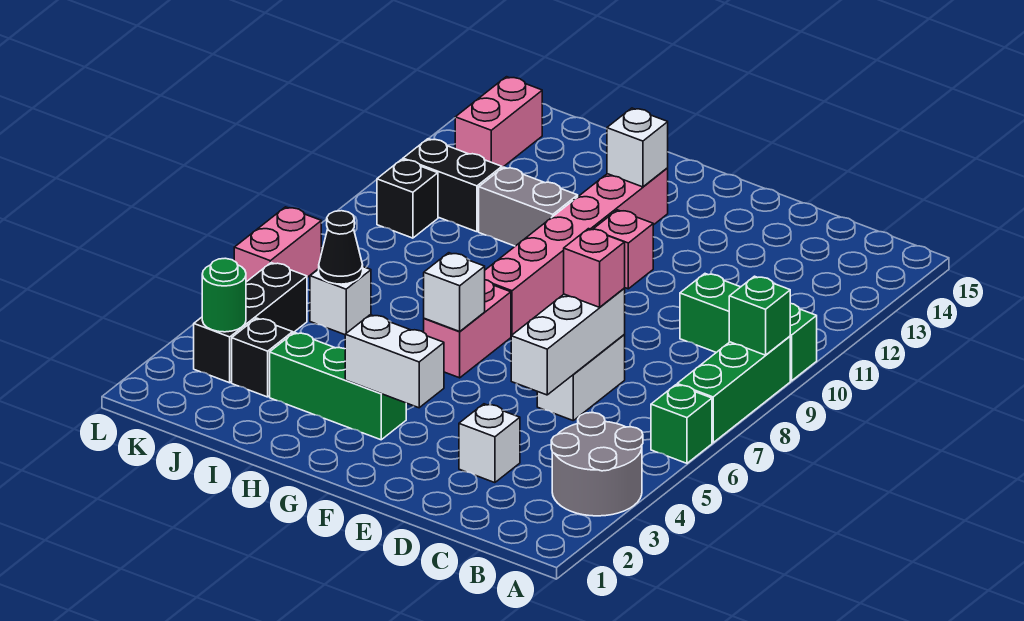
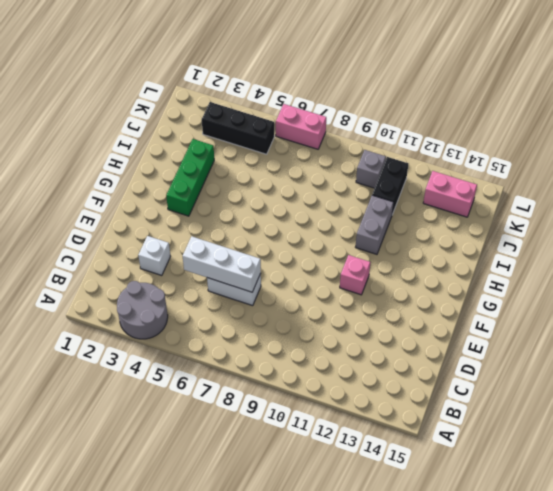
grey 1x1 brick [356,150,386,188] -> black 1x1 brick [377,159,438,238]
none -> green 1x1 brick [651,385,712,463]
none -> green 1x3 brick [677,336,790,443]
none -> green 1x3 brick [680,274,817,381]

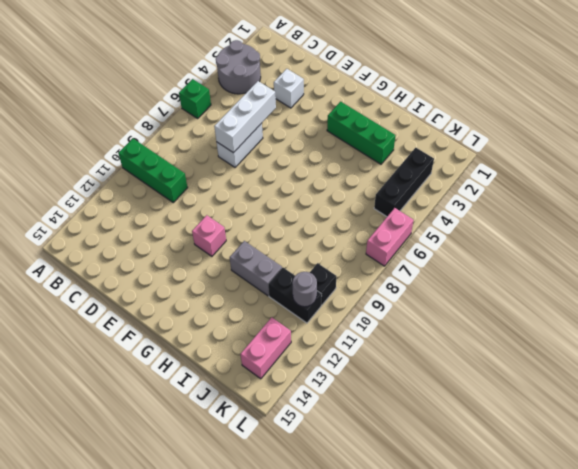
grey 1x1 round brick [292,272,317,307] -> none
none -> green 1x3 brick [677,336,790,443]
none -> pink 1x2 brick [424,280,511,378]
none -> pink 1x6 brick [485,168,668,336]

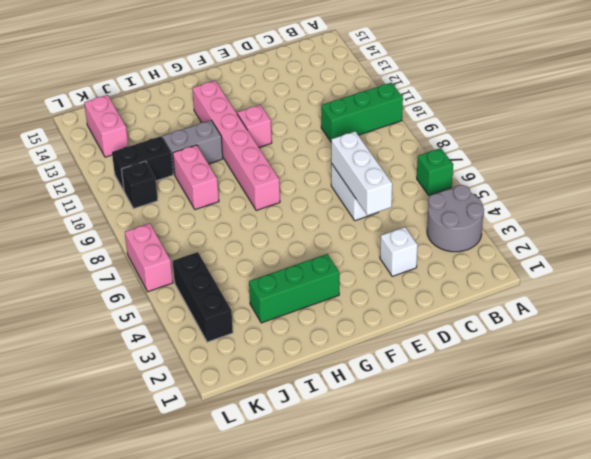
pink 1x2 brick [173,145,219,210] -> pink 1x2 brick moved to [424,280,511,378]
none -> green 1x3 brick [677,336,790,443]
none -> black 1x1 brick [232,318,293,397]
none -> white 1x1 brick [310,267,371,335]

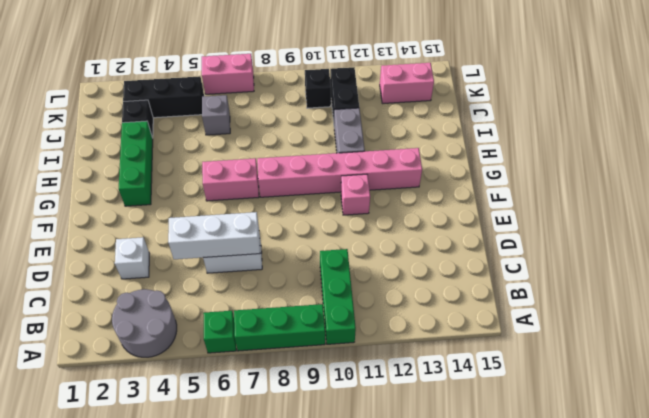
grey 1x1 brick [202,95,230,135] -> white 1x1 brick [310,267,371,335]
none -> green 1x1 brick [729,276,790,355]
none -> white 1x2 brick [345,315,444,408]
none -> white 1x1 brick [424,253,485,331]

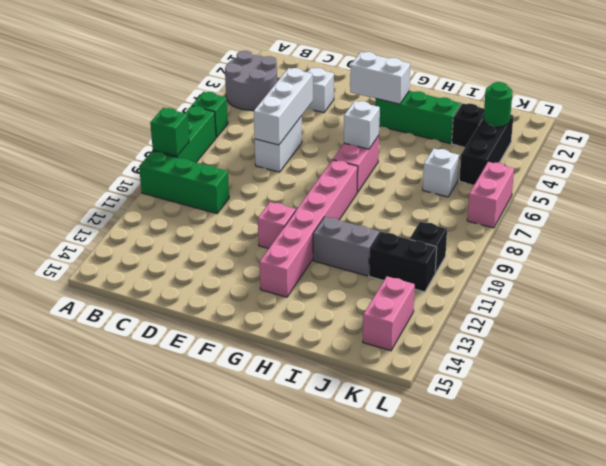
none -> white 1x1 brick [607,108,668,187]
none -> black 1x1 cone [319,211,363,284]
none -> pink 1x1 brick [564,229,625,307]

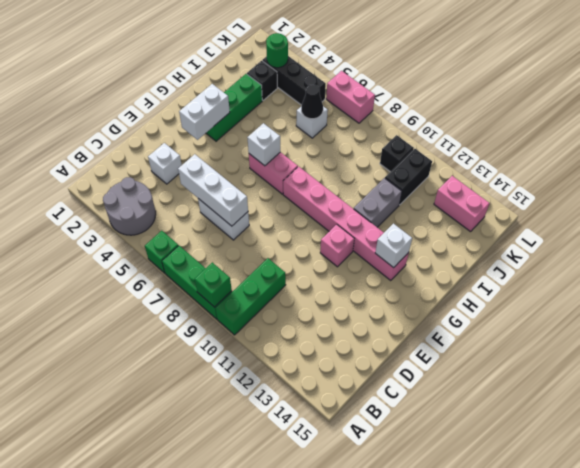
none -> pink 1x1 brick [564,229,625,307]

